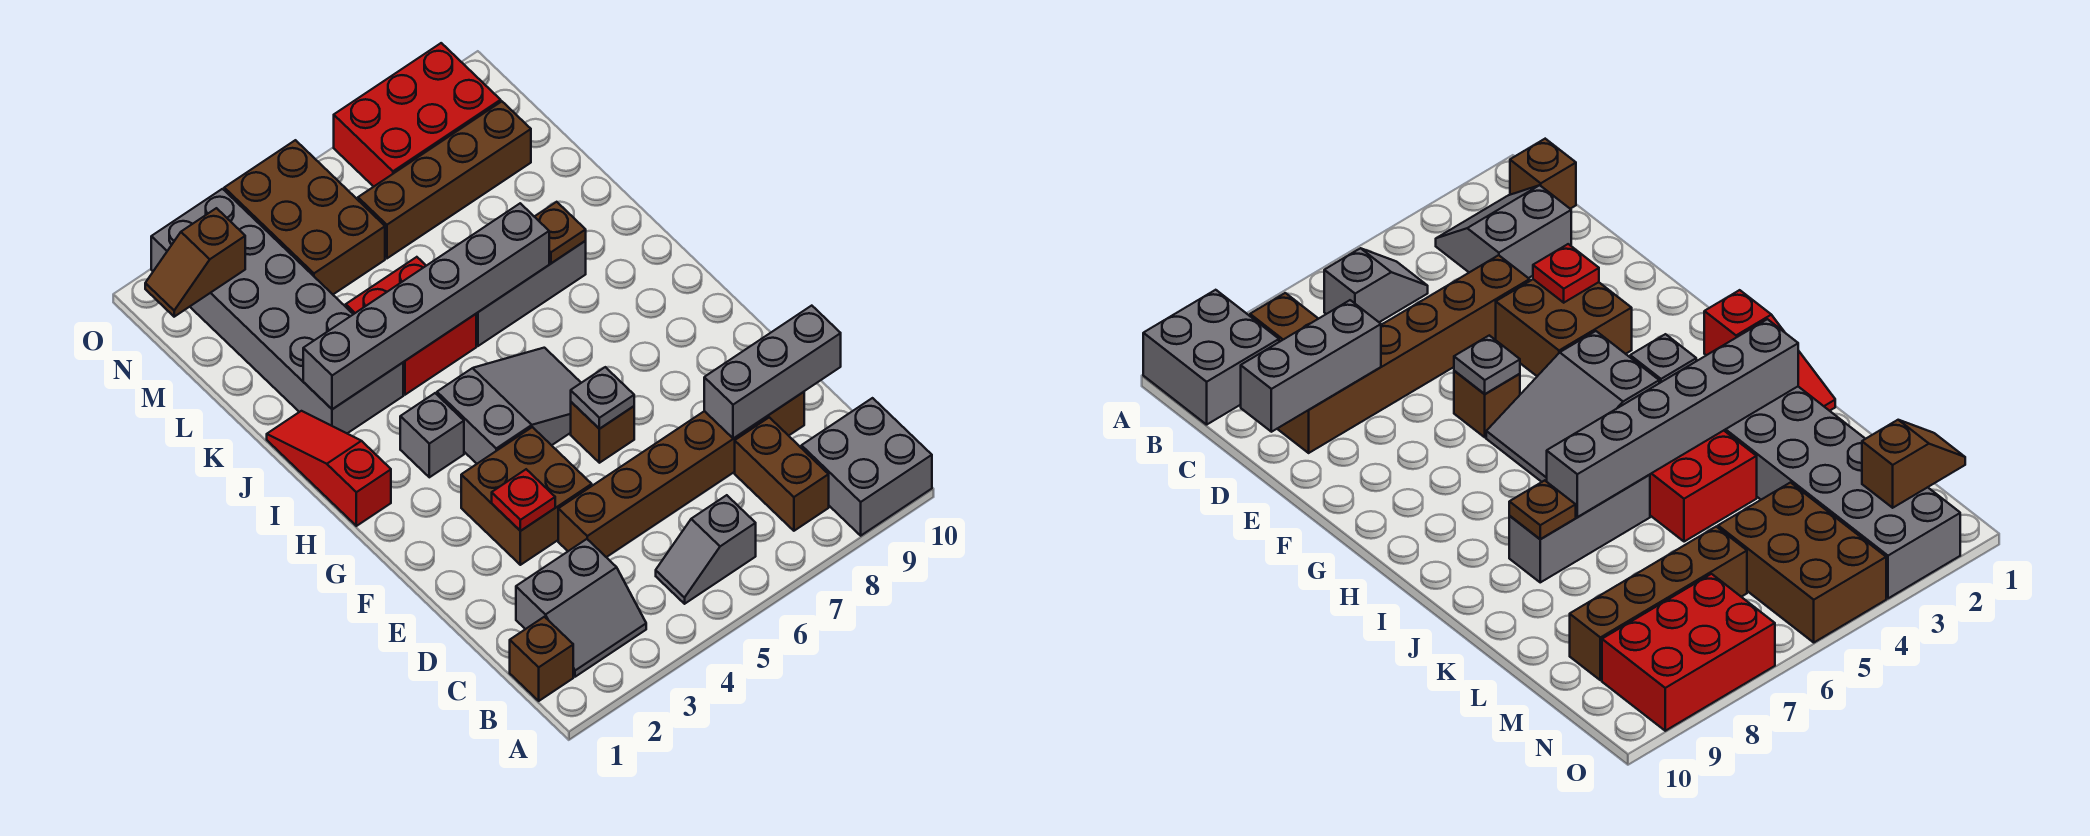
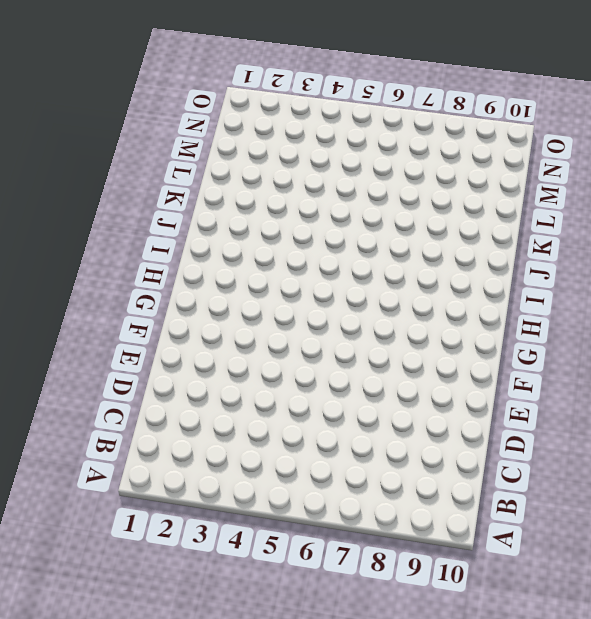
none -> grey 2x2 brick [801,398,932,536]
none -> brown 1x1 brick [510,617,573,701]
none -> grey 2x2 slope [516,539,646,677]

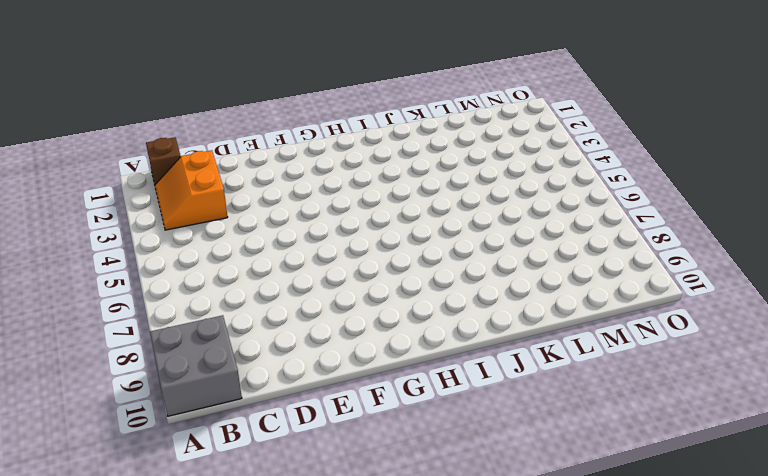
orange 2x2 slope [155,150,228,230] -> grey 2x2 slope [516,539,646,677]
none -> grey 1x2 slope [656,495,756,604]
none -> brown 1x2 brick [735,417,829,531]
none -> brown 1x6 brick [558,392,804,557]

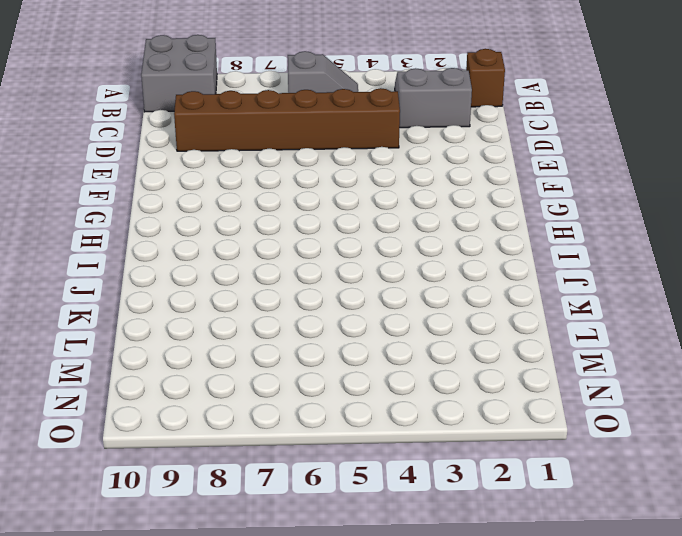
none -> brown 1x2 brick [735,417,829,531]
none -> brown 2x2 brick [461,427,592,565]
none -> brown 1x1 brick [571,402,634,463]

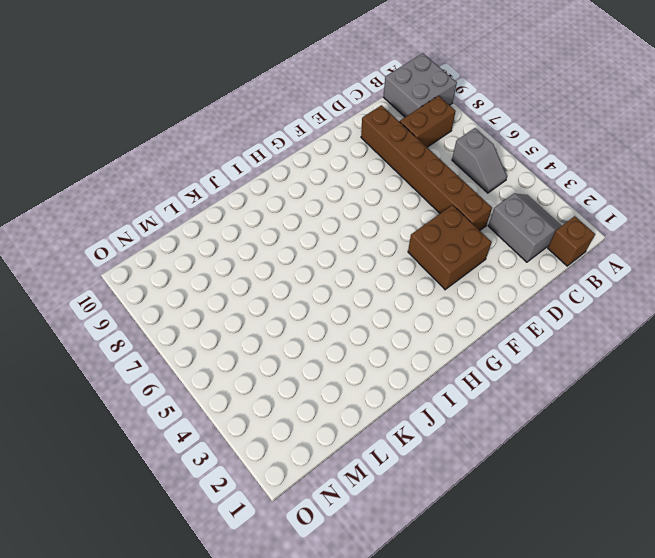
none -> brown 1x1 brick [571,402,634,463]
none -> grey 2x3 slope [437,348,581,464]
none -> red 1x3 slope [267,411,391,526]

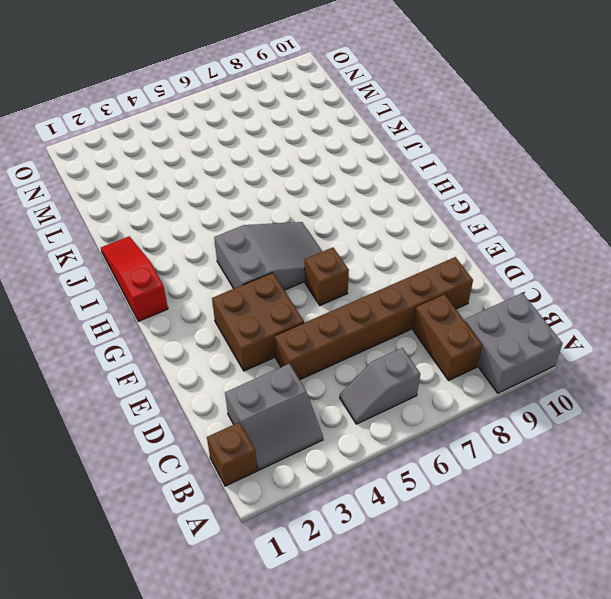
none -> grey 1x1 brick [400,393,464,477]
none -> grey 2x6 brick [151,189,403,433]
none -> red 2x2 brick [346,257,476,395]

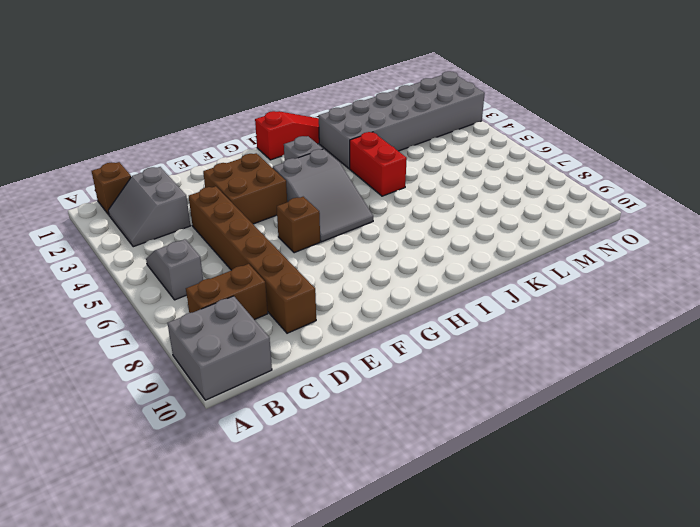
red 1x2 brick [350,132,407,196] -> red 2x2 brick [346,257,476,395]
none -> grey 1x3 brick [476,241,586,346]
none -> brown 2x3 brick [224,140,385,294]
none -> brown 1x4 brick [358,102,531,258]

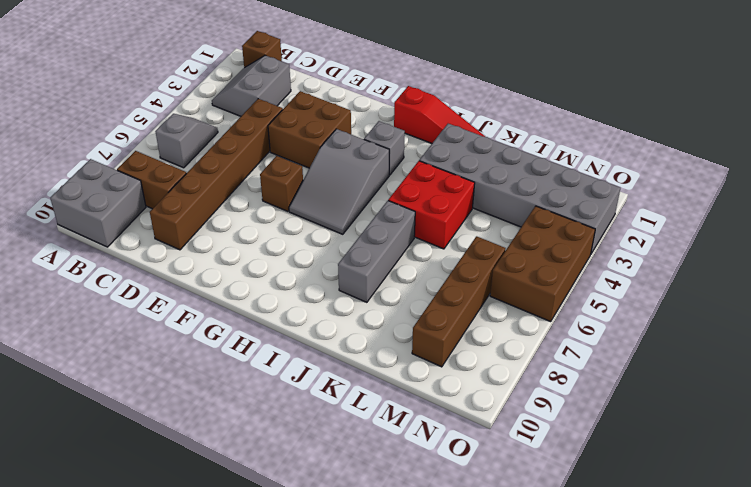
brown 2x3 brick [490,206,595,322] -> brown 2x3 brick turned to [224,140,385,294]
none -> red 2x3 brick [334,43,501,187]
none -> grey 1x3 brick [704,306,841,439]
none -> red 1x1 plate [492,469,555,531]

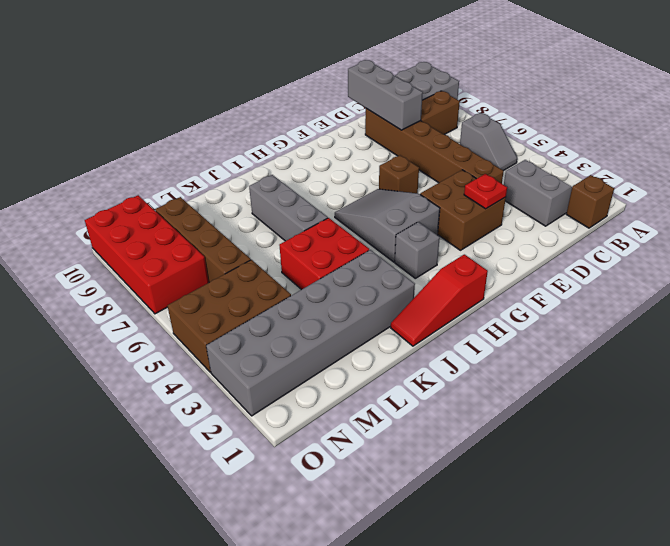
red 2x4 brick [85,195,209,314] -> red 2x3 brick [334,43,501,187]
none -> grey 1x1 plate [571,367,634,429]
none -> grey 1x6 brick [303,203,549,409]
none -> brown 1x1 plate [534,202,586,263]

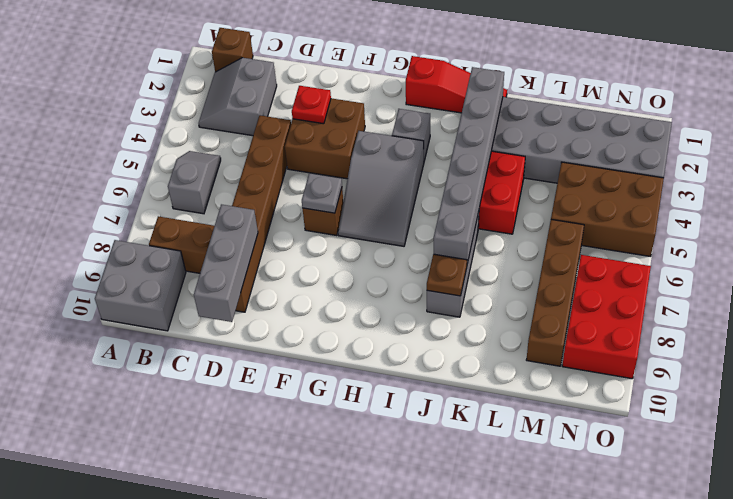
none -> brown 1x2 slope [145,208,245,317]

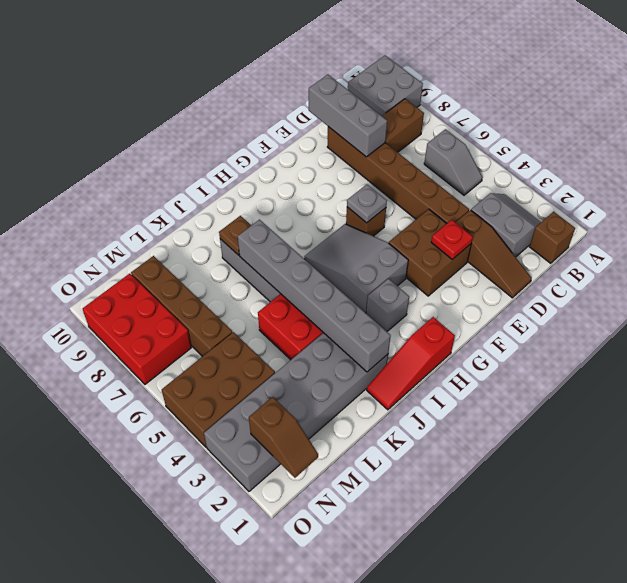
brown 1x3 slope [455,210,532,298] -> none

